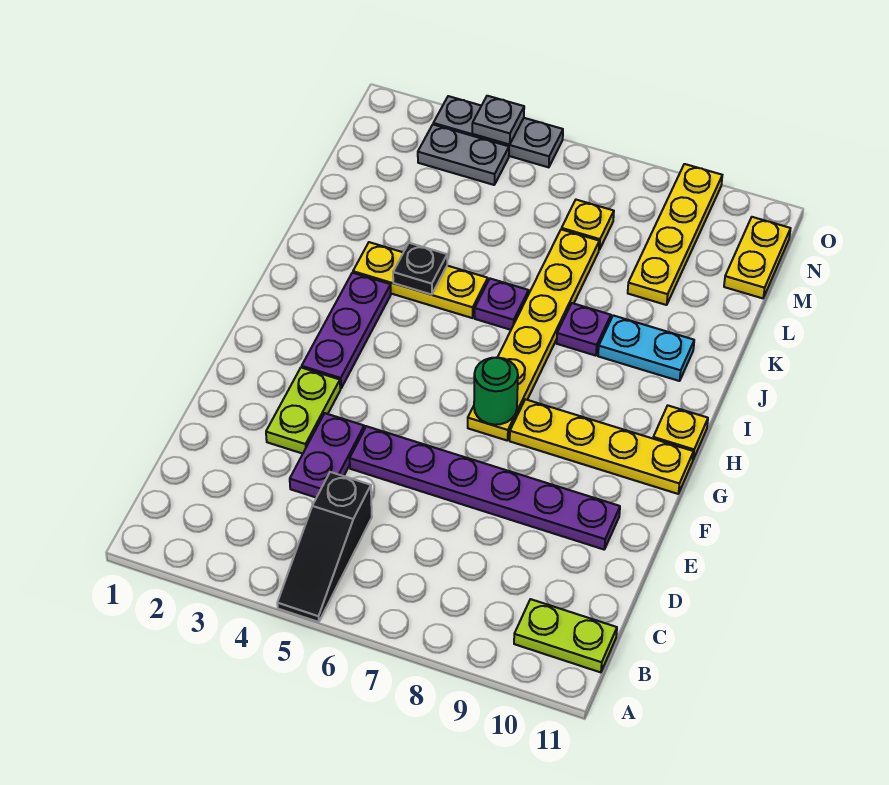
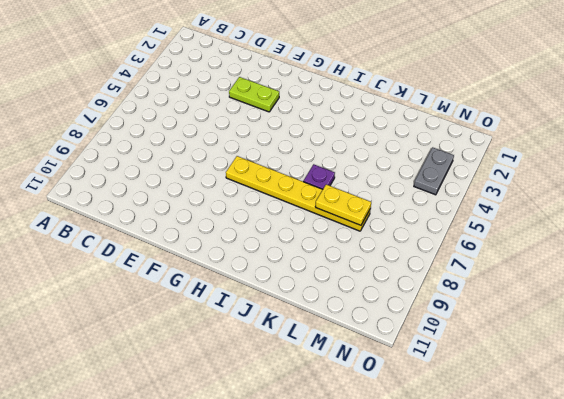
yellow 1x2 plate [315,184,371,225] -> yellow 1x2 plate moved to [724,217,791,298]
none -> black 1x3 slope [277,472,372,622]
none -> lime 1x2 plate [514,599,617,672]
none -> purple 1x2 plate [290,413,364,498]

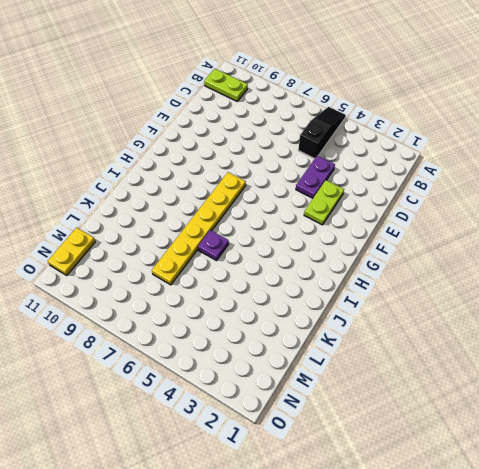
none -> purple 1x6 plate [350,426,620,549]
none -> purple 1x3 plate [302,273,391,389]
none -> yellow 1x4 plate [510,399,694,494]

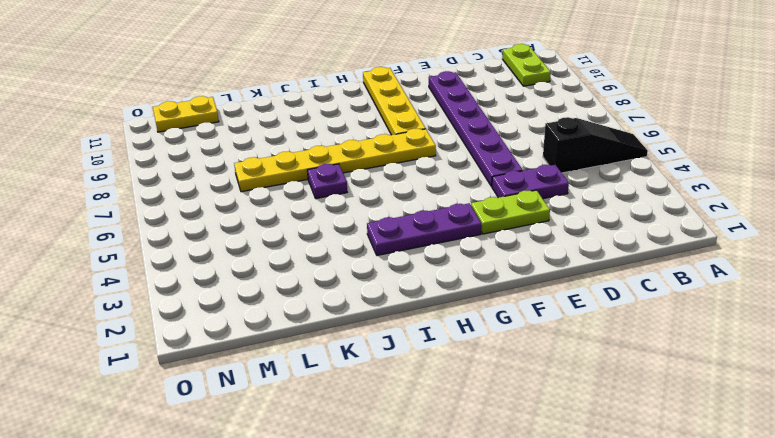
none -> yellow 1x1 plate [653,406,708,459]
none -> yellow 1x3 plate [353,242,488,318]
none -> purple 1x1 plate [557,303,611,356]

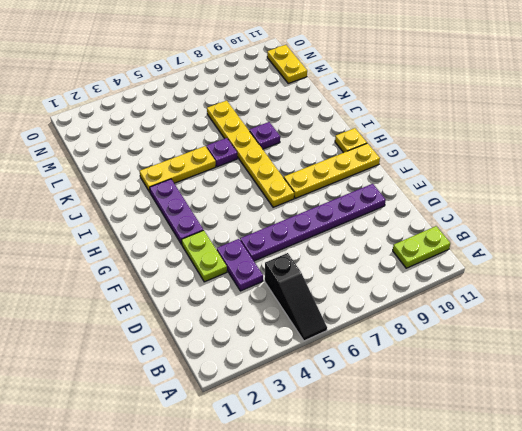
none -> cyan 1x2 plate [598,315,694,381]
none -> yellow 1x4 plate [628,164,722,305]
none -> yellow 1x1 plate [561,200,614,250]

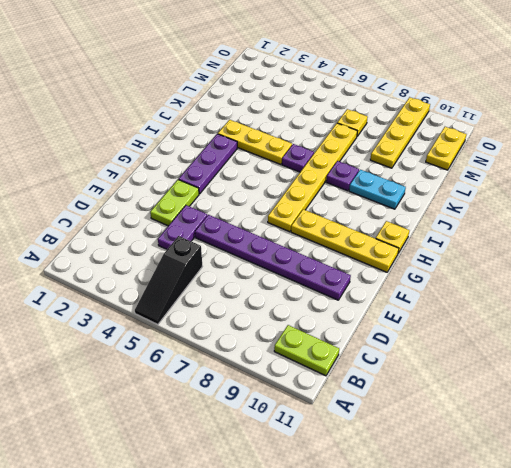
none -> grey 1x2 plate [418,125,509,185]
none -> grey 1x3 plate [433,96,563,167]
none -> green 1x1 round brick [474,357,518,425]

